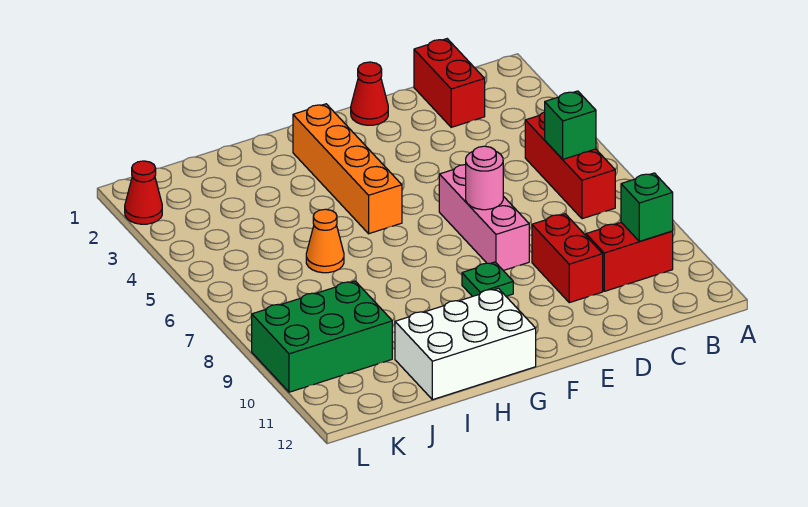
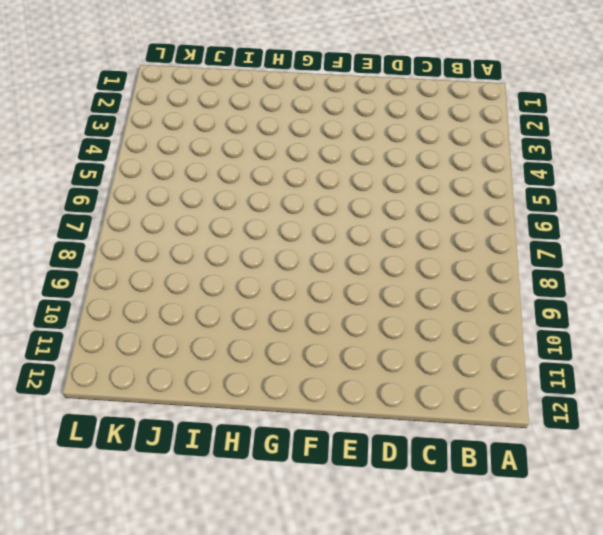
none -> red 1x3 brick [525,112,615,219]
none -> red 1x2 brick [586,223,673,291]
none -> red 1x2 brick [414,39,485,127]

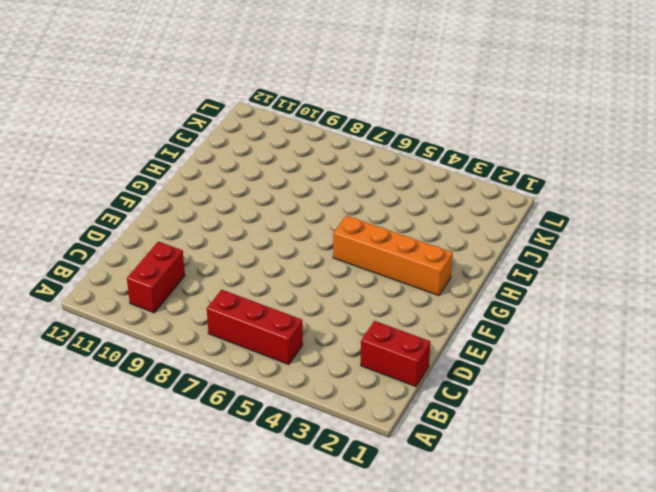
none -> red 1x2 brick [532,214,603,303]
none -> red 1x1 cone [351,62,388,125]
none -> pink 1x3 brick [439,165,529,271]

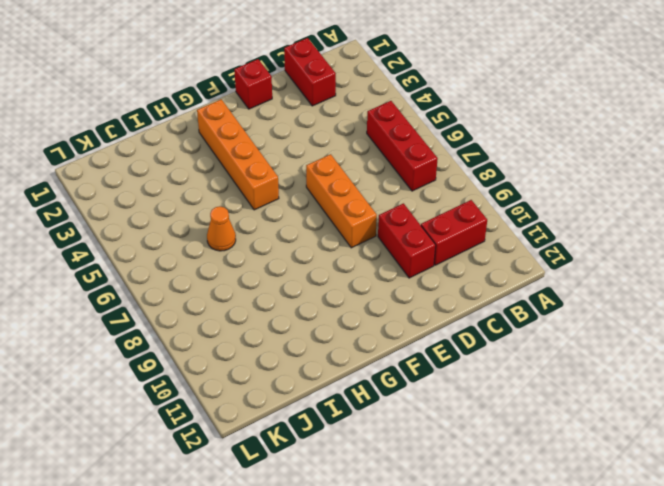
red 1x1 brick [234,59,272,109] -> red 1x1 cone [351,62,388,125]
orange 1x3 brick [306,154,377,248] -> pink 1x3 brick [439,165,529,271]
none -> green 1x1 plate [462,262,513,297]
none -> white 2x3 brick [395,288,536,400]
none -> green 2x3 brick [252,281,392,392]

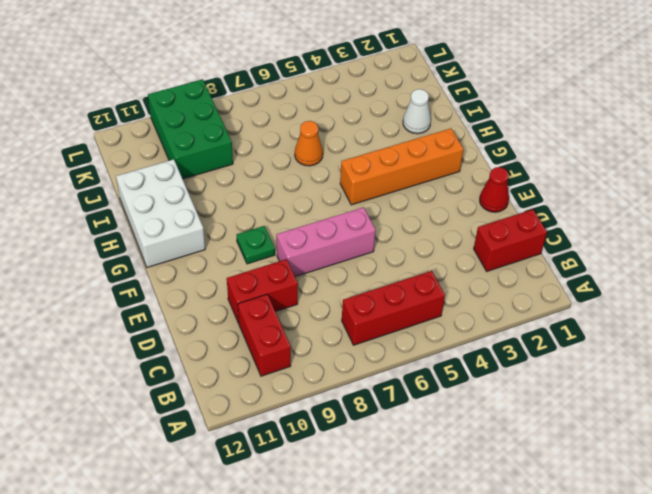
white 1x1 cone [403,89,431,134] -> none
none -> red 1x1 cone [125,161,162,224]
none -> green 1x1 brick [545,91,596,159]
none -> green 1x1 brick [621,173,673,241]

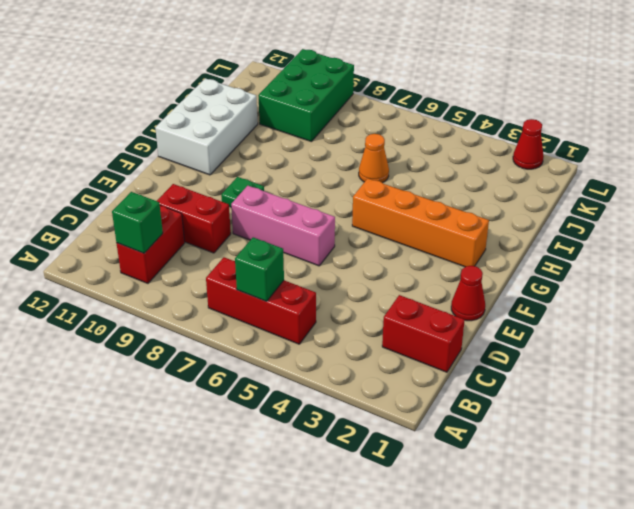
none -> pink 1x1 round brick [466,146,503,210]

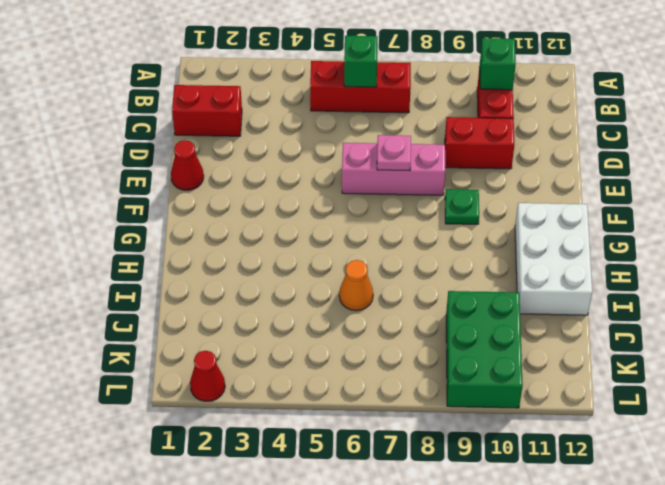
pink 1x1 plate [377,135,411,171] -> pink 1x1 round brick [466,146,503,210]
none -> orange 1x4 brick [293,104,402,234]

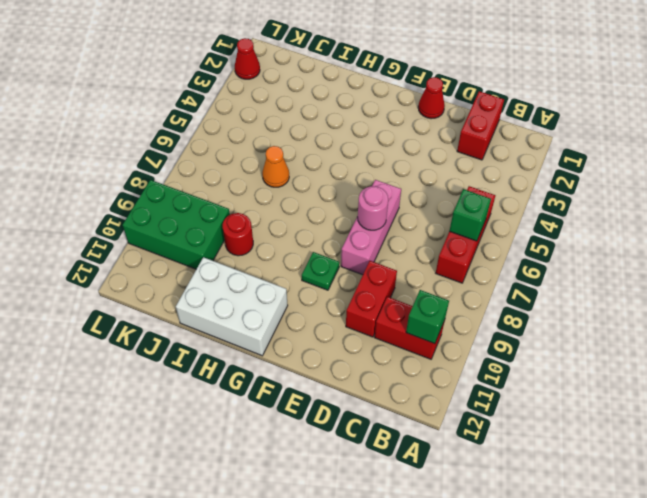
red 1x1 round brick [223,213,253,256] -> none
none -> orange 1x4 brick [293,104,402,234]

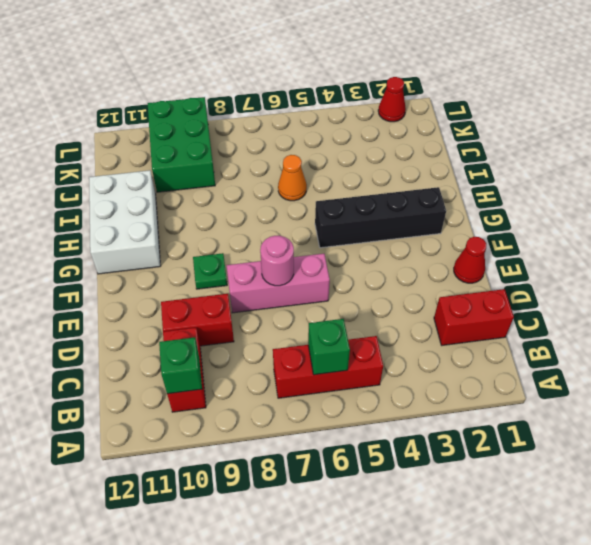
black 1x4 brick [315,187,446,248] -> orange 1x4 brick [293,104,402,234]

